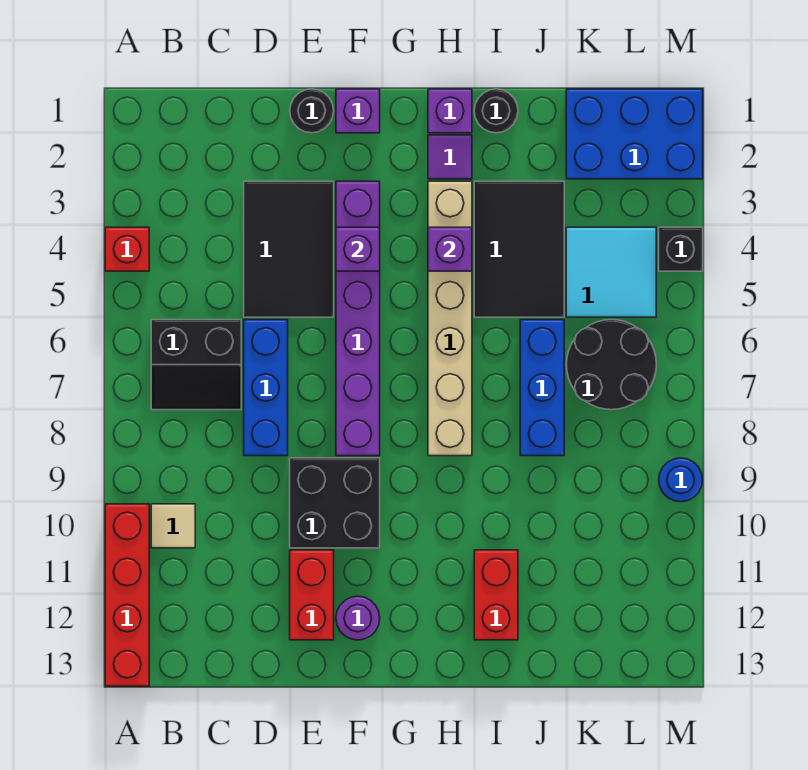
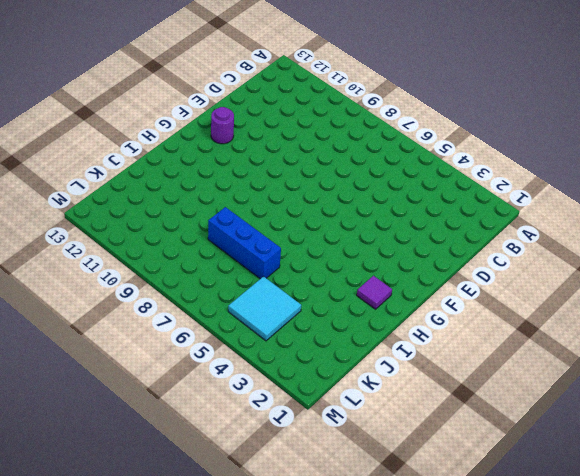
none -> red 1x1 brick [105,227,149,271]
none -> red 1x4 brick [105,504,149,686]
none -> black 2x2 slope [151,320,241,410]

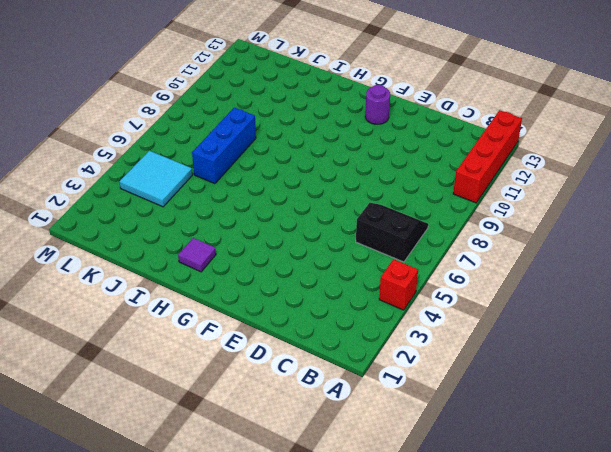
none -> tan 1x1 tile [151,504,195,548]
none -> black 2x3 tile [244,181,334,317]
none -> blue 1x3 brick [244,320,288,456]

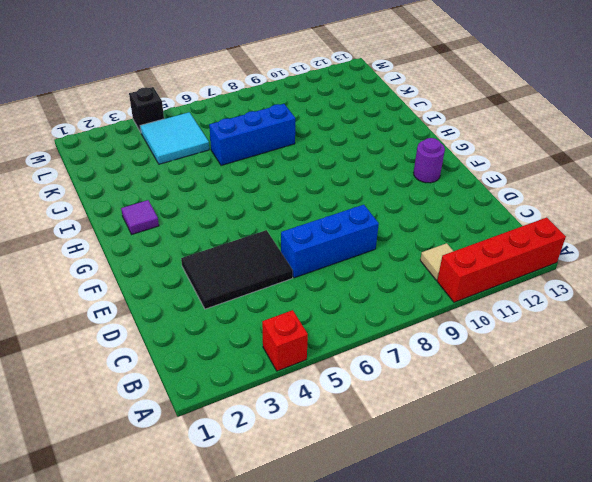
none -> black 2x2 slope [151,320,241,410]
none -> black 1x1 round brick [290,89,334,133]
none -> black 2x2 brick [290,458,380,548]

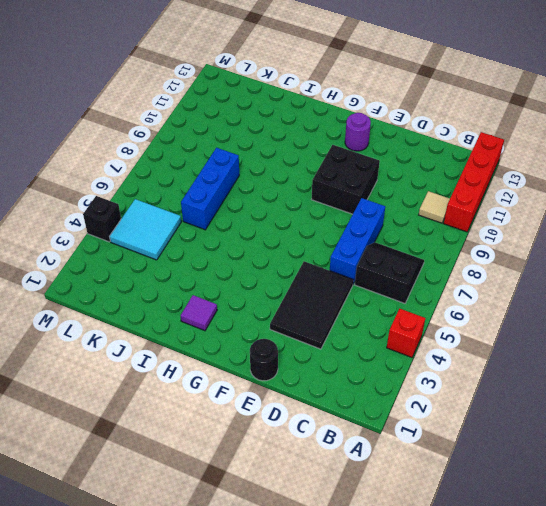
none -> red 1x2 brick [290,550,334,640]
none -> purple 1x1 brick [336,89,380,133]
none -> purple 1x6 brick [336,181,380,456]

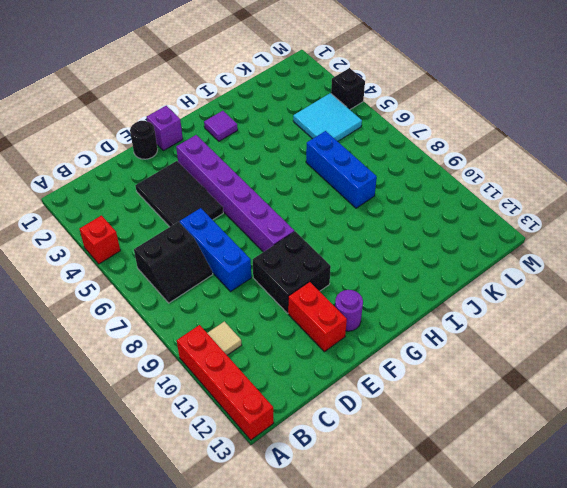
none -> purple 1x1 brick [428,89,472,133]
none -> tan 1x6 brick [428,181,472,456]
none -> black 1x1 round brick [474,89,518,133]

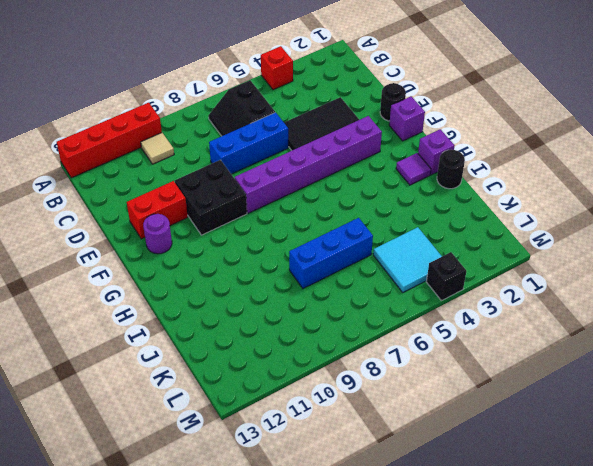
none -> tan 1x6 brick [428,181,472,456]
none -> black 2x3 tile [474,181,564,317]
none -> red 1x2 brick [474,550,518,640]

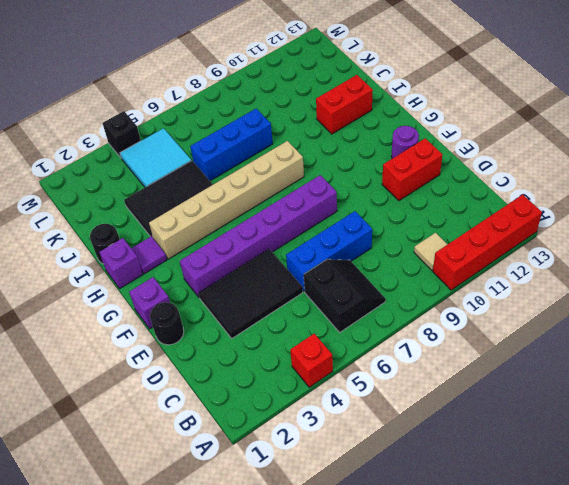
none -> black 2x2 brick [290,458,380,548]
none -> blue 2x3 brick [566,89,703,179]
none -> black 2x2 round brick [566,320,656,410]

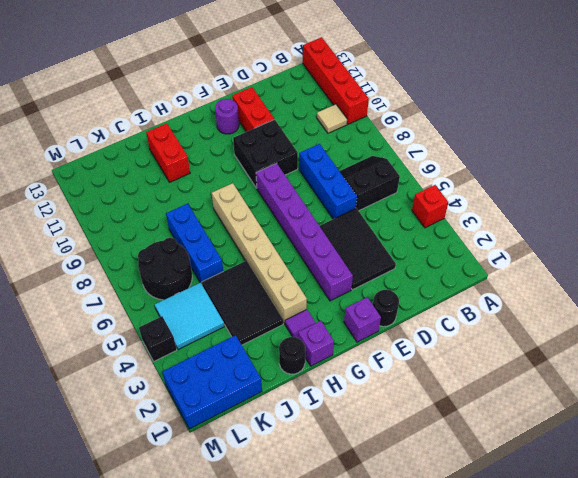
none -> blue 1x1 round brick [659,458,703,502]
none -> purple 1x1 brick [336,227,380,271]
none -> purple 1x1 brick [428,227,472,271]

